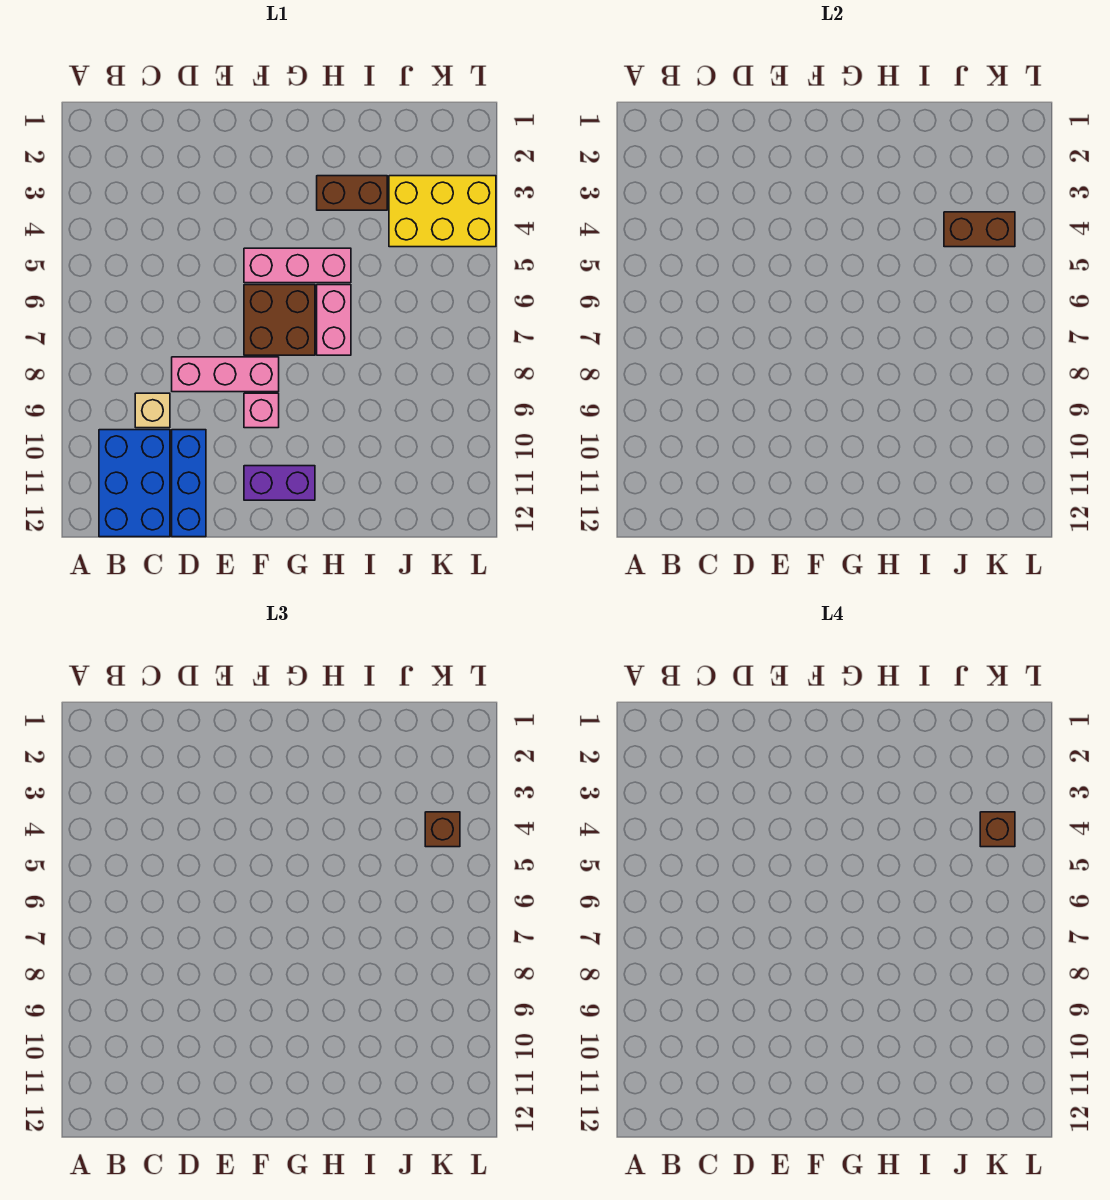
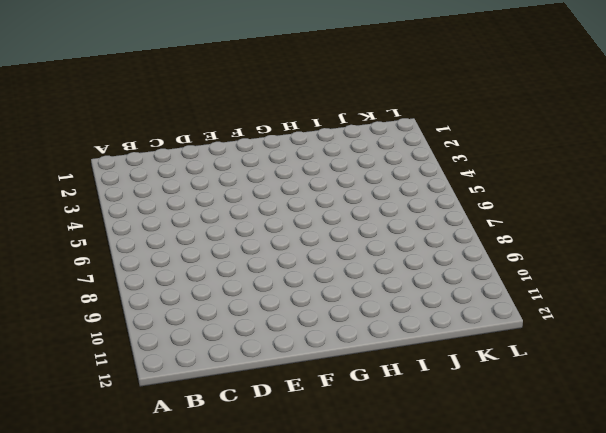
none -> blue 2x3 brick [99,430,170,537]
none -> tan 1x1 brick [135,393,170,428]
none -> pink 1x3 brick [172,357,279,392]

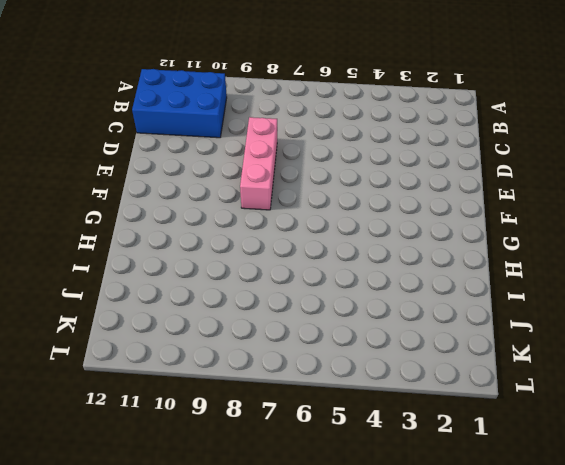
none -> tan 1x1 brick [135,393,170,428]
none -> blue 1x3 brick [172,430,206,537]
none -> pink 1x3 brick [244,248,351,283]

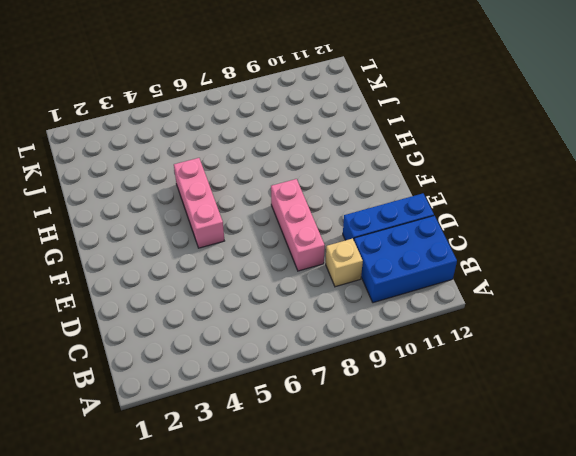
none -> brown 2x2 brick [244,285,315,355]
none -> pink 1x1 brick [244,393,279,428]
none -> purple 1x2 brick [244,466,315,500]

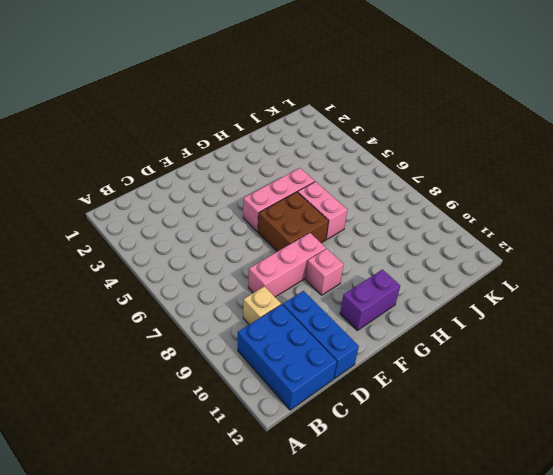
none -> brown 1x2 brick [317,176,387,210]
none -> yellow 2x3 brick [389,176,496,247]
none -> brown 1x2 brick [944,212,1015,247]

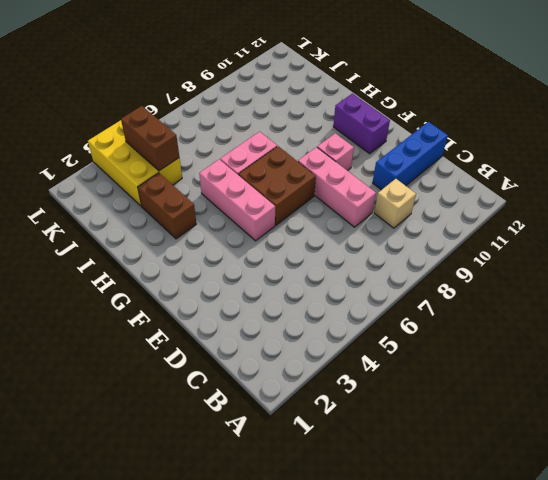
none -> blue 2x3 brick [99,430,170,537]
none -> brown 1x1 brick [425,812,460,847]
none -> brown 1x1 brick [980,812,1015,847]

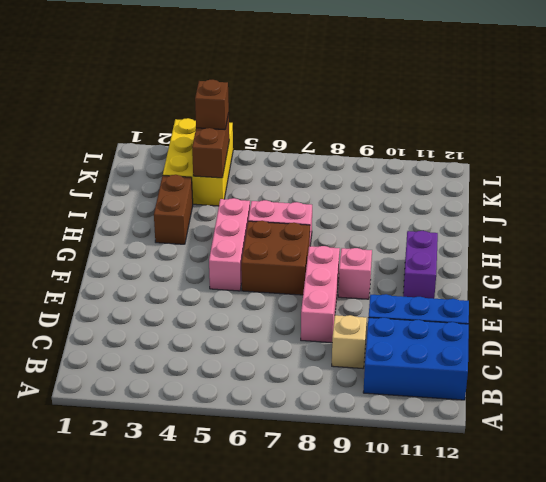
none -> brown 1x1 brick [980,812,1015,847]

